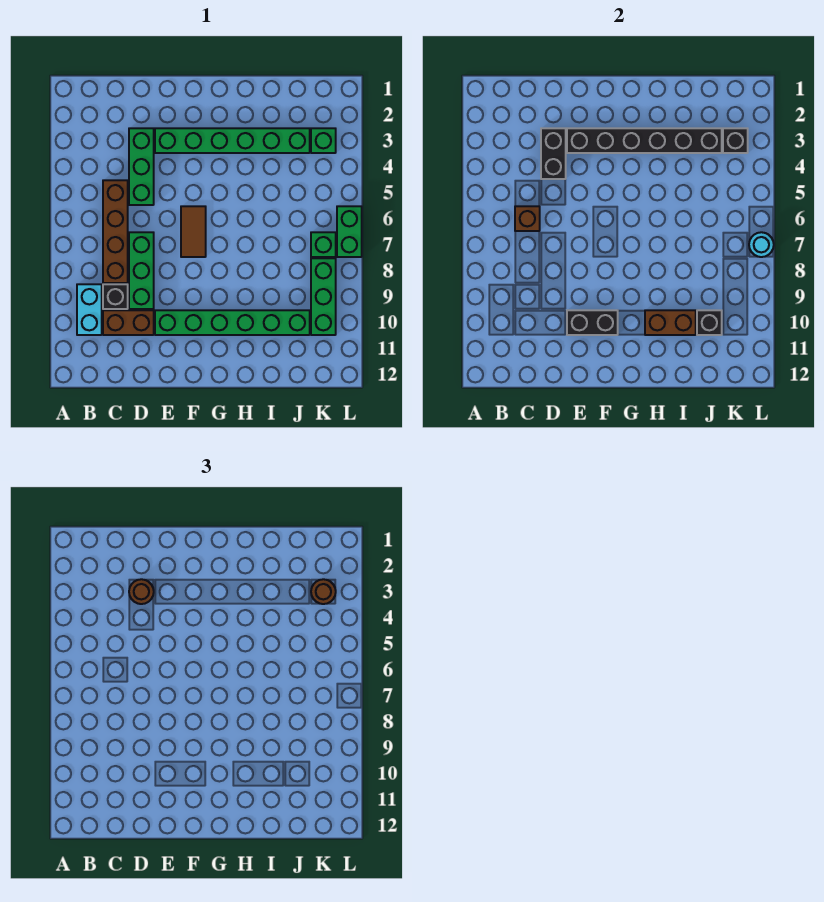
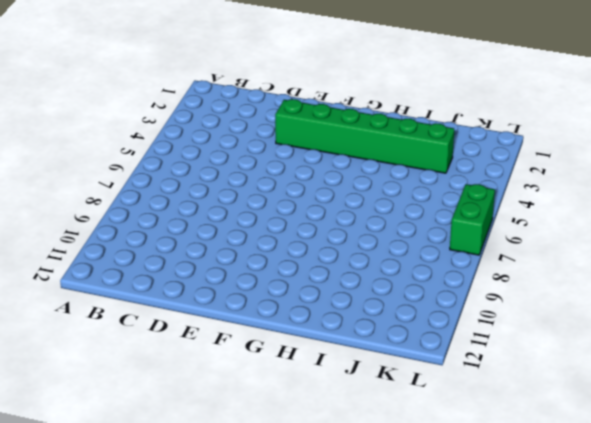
none -> cyan 1x2 brick [77,284,102,335]
none -> brown 1x4 brick [103,180,128,283]
none -> black 1x1 brick [103,284,128,309]

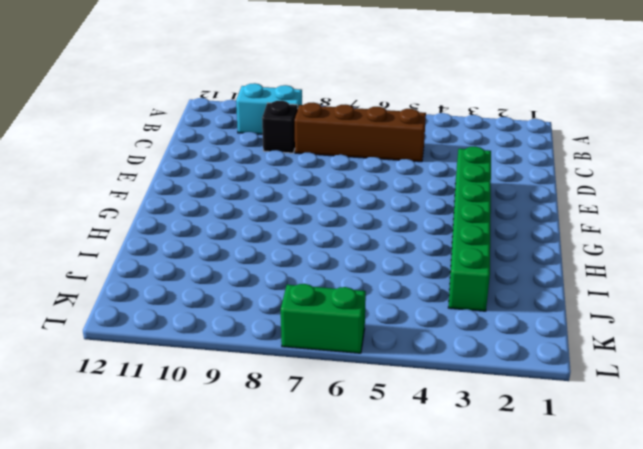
none -> brown 1x2 brick [103,310,154,335]
none -> green 1x3 brick [129,128,154,205]
none -> green 1x3 brick [129,232,154,309]

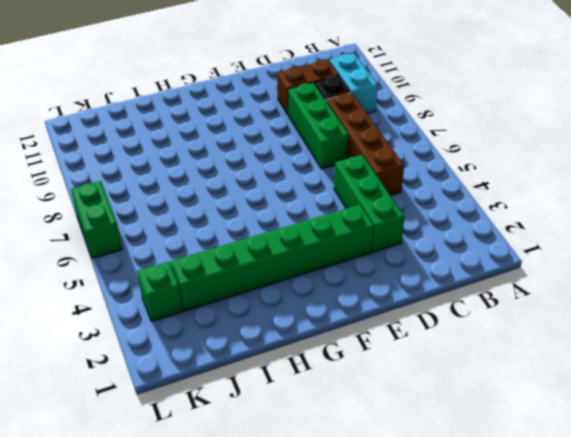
none -> green 1x6 brick [155,310,310,335]
none -> brown 1x2 tile [181,206,206,257]
none -> green 1x1 brick [311,232,336,257]

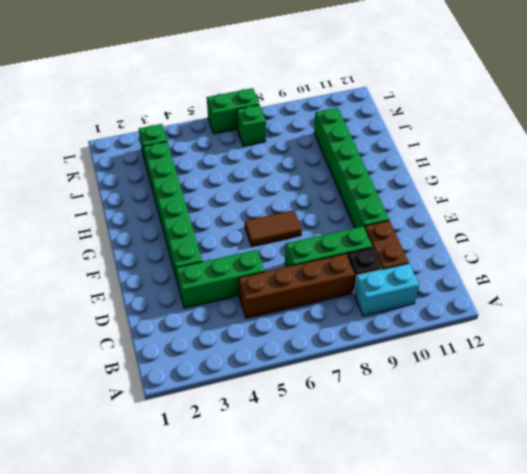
none -> green 1x3 brick [311,258,336,335]
none -> brown 1x1 brick [515,206,540,231]
none -> black 1x2 brick [541,128,566,179]

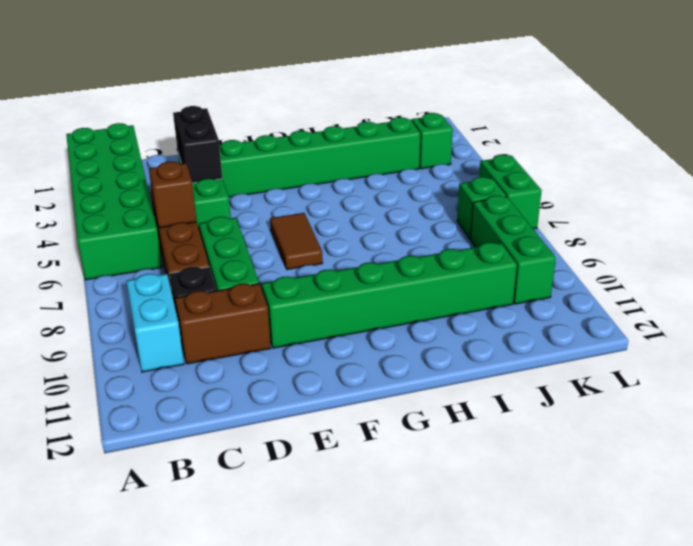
green 2x6 brick [66,123,162,280] -> none
none -> black 1x6 brick [567,128,722,153]
none -> black 1x2 brick [567,310,618,335]
none -> brown 1x2 brick [645,310,696,335]

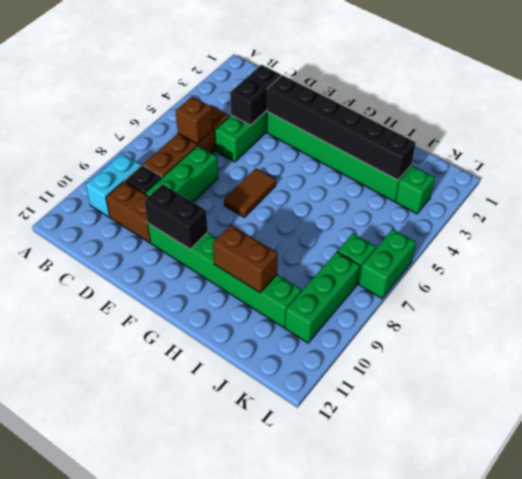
none -> black 1x1 brick [697,310,722,335]
none -> black 1x1 brick [723,128,748,153]
none -> cyan 1x1 round brick [749,232,774,257]

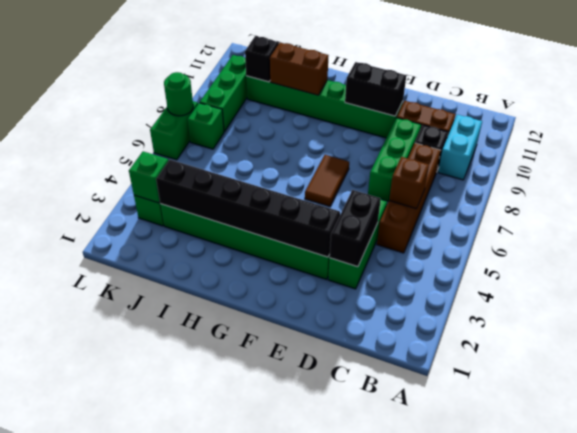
green 1x1 brick [129,151,169,203] -> black 1x1 brick [723,128,748,153]
green 1x1 round brick [164,72,193,116] -> cyan 1x1 round brick [749,232,774,257]
none -> brown 1x1 round brick [129,579,154,604]
none -> brown 1x1 round brick [311,579,336,604]

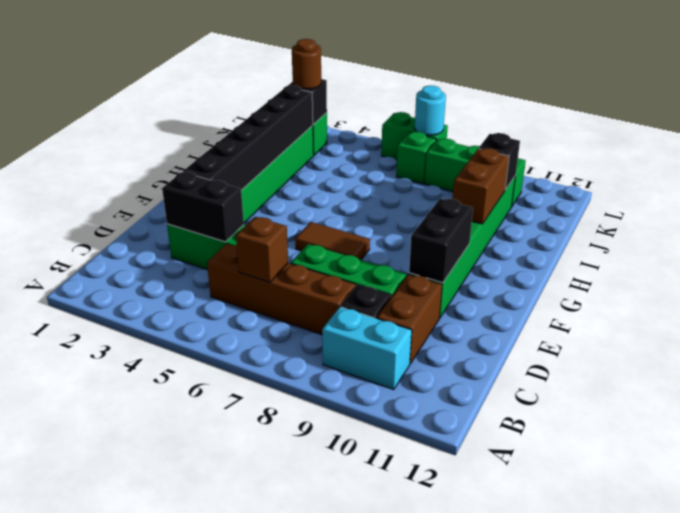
none -> brown 1x1 round brick [129,579,154,604]

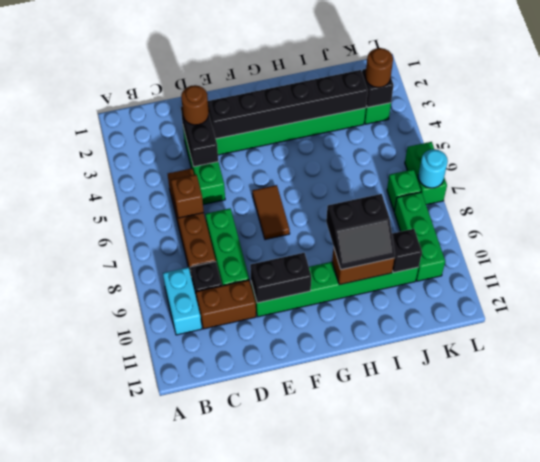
black 2x2 slope [326,194,395,270] -> none

